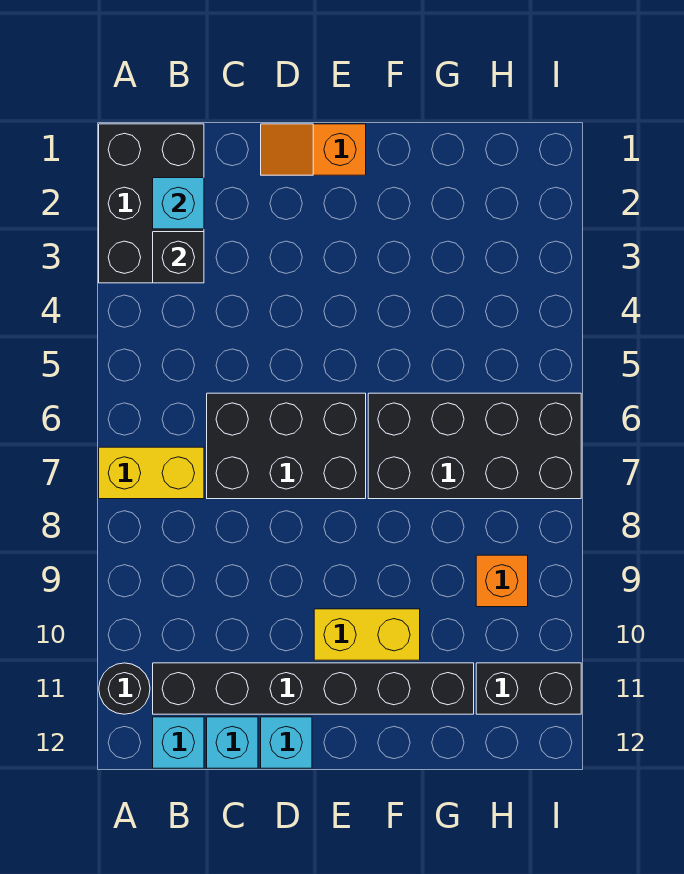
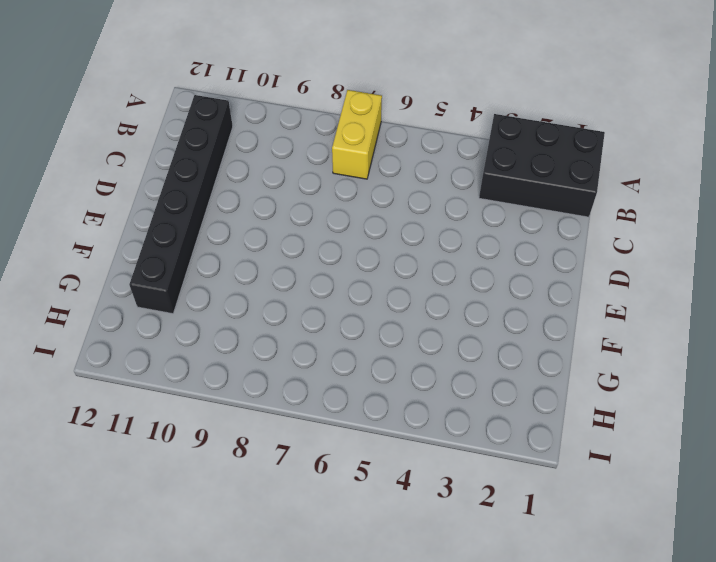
none -> black 1x1 round brick [99,663,150,714]
none -> cyan 1x1 brick [153,717,204,768]
none -> black 2x3 brick [207,393,366,499]

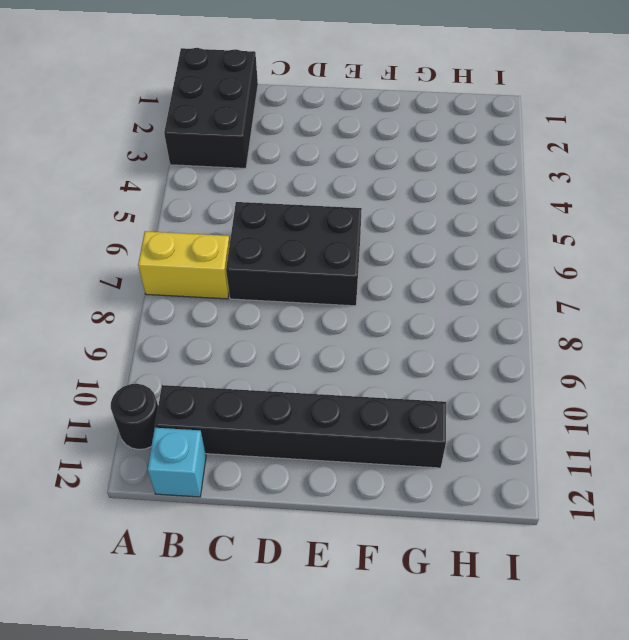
none -> cyan 1x1 brick [207,717,258,768]
none -> orange 1x2 slope [261,124,366,175]
none -> cyan 1x1 brick [261,717,312,768]

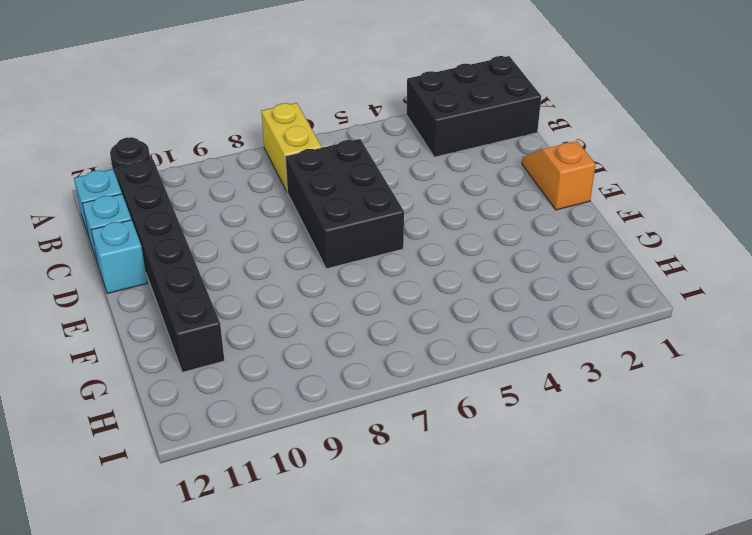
none -> yellow 1x2 brick [314,609,420,660]
none -> black 2x4 brick [368,393,581,499]
none -> orange 1x1 brick [476,555,528,607]

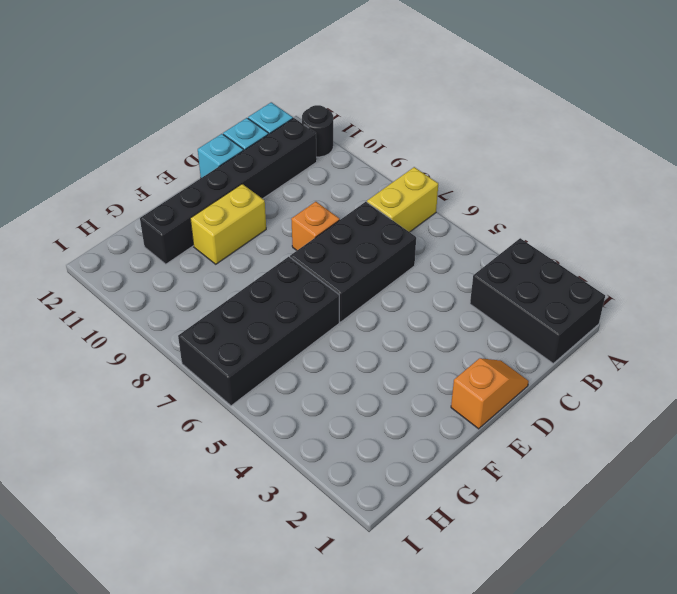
orange 1x1 brick [291,202,340,250] -> orange 1x1 brick moved to [476,555,528,607]
none -> black 1x2 brick [476,663,581,714]
none -> cyan 1x1 brick [153,178,204,229]
none -> black 1x1 brick [153,232,204,283]

